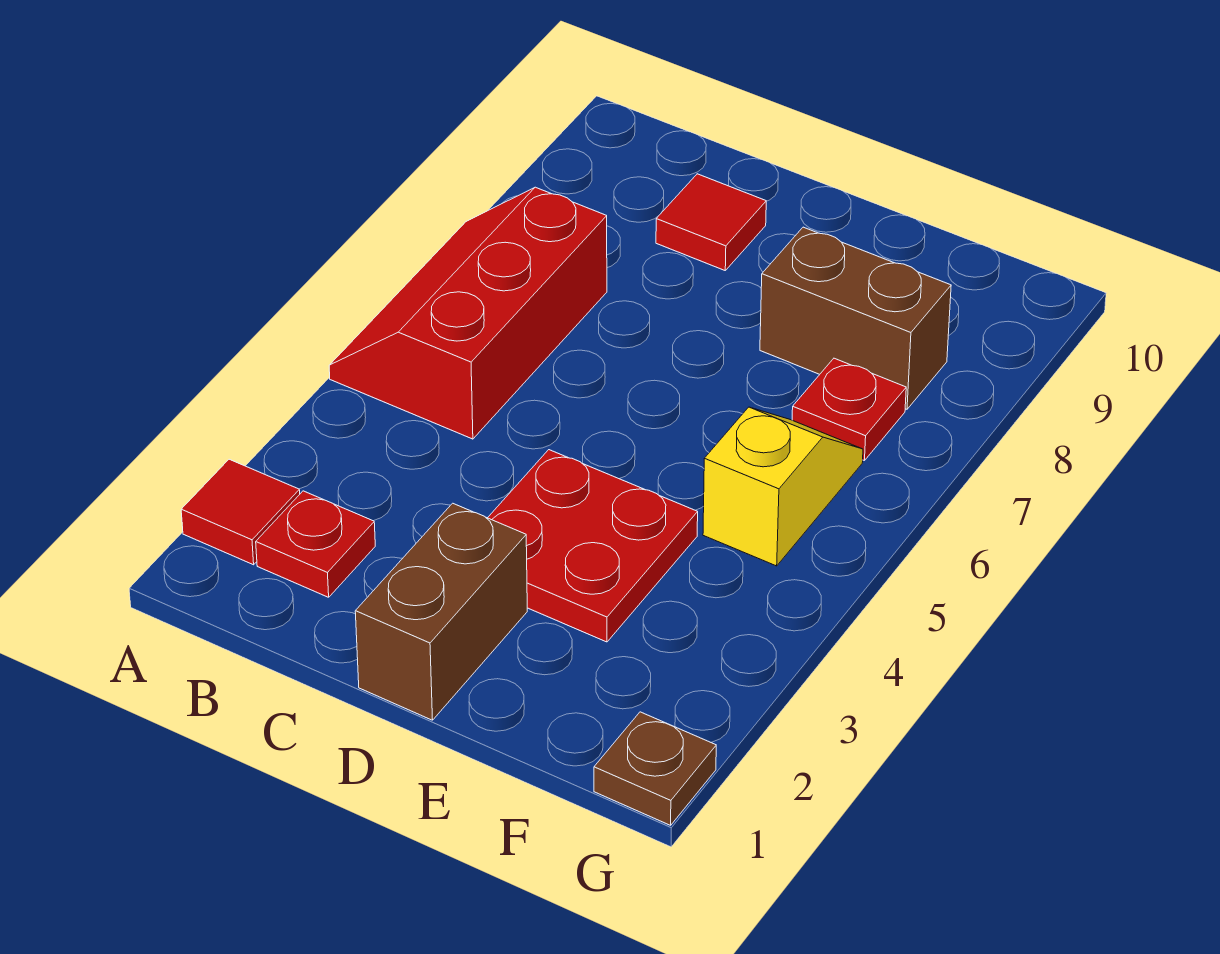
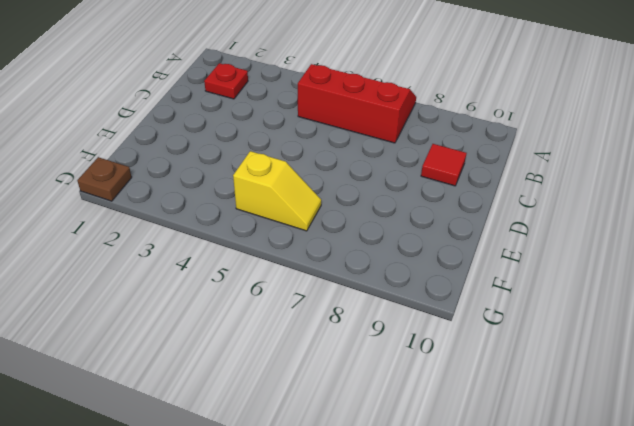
none -> red 1x1 tile [181,459,300,565]
none -> brown 1x2 brick [355,503,527,720]

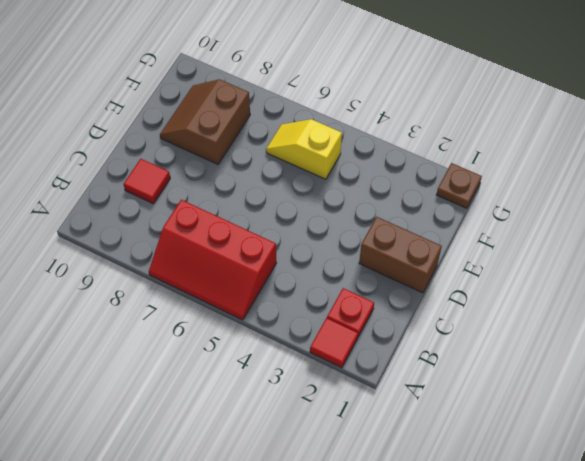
brown 2x2 slope [160,79,250,164] -> brown 1x2 brick [760,227,951,409]
none -> red 2x2 plate [488,450,698,642]
none -> red 1x1 plate [792,358,906,461]

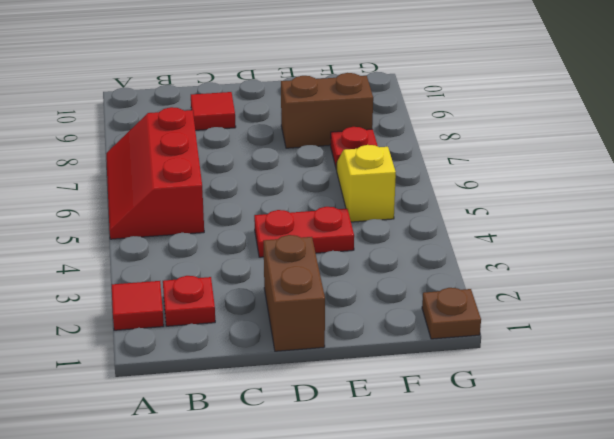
red 1x2 plate [254,207,354,257] -> red 2x2 plate [488,450,698,642]

